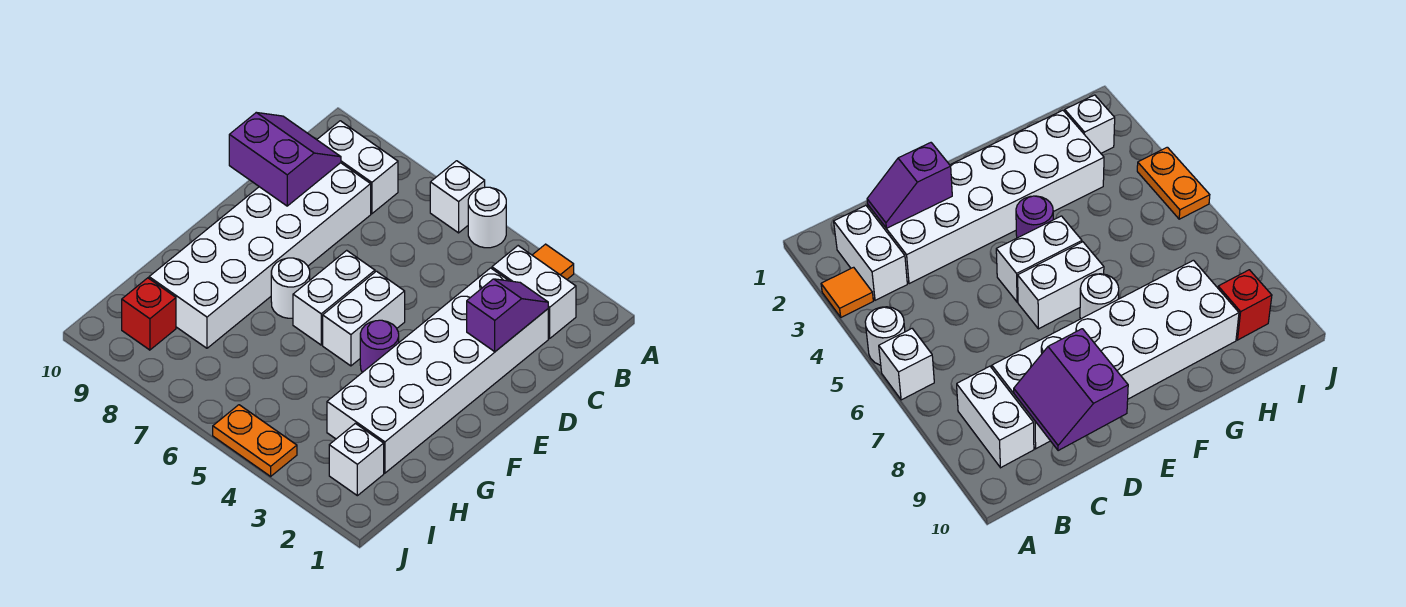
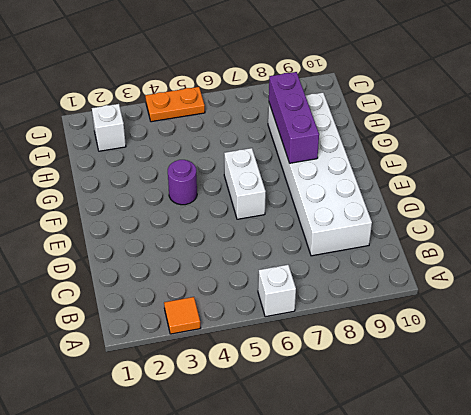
purple 1x3 brick [269,72,319,163] -> none
none -> white 1x1 round brick [468,187,506,248]
none -> white 1x2 brick [492,246,576,338]
none -> white 1x2 brick [317,121,398,214]

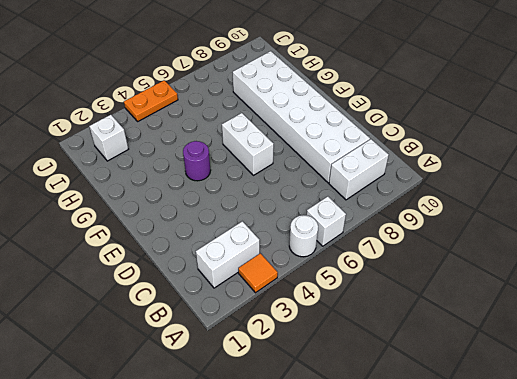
none -> white 2x6 brick [327,268,548,473]
none -> white 1x2 brick [323,271,405,366]
none -> white 1x1 round brick [271,258,310,318]

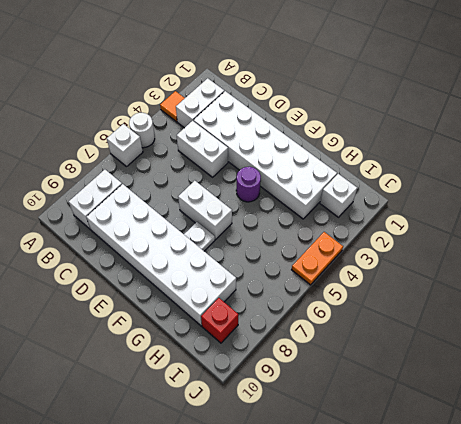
white 1x2 brick [177,121,228,177] -> white 1x2 brick moved to [323,271,405,366]
white 1x1 plate [184,222,215,251] -> white 1x1 round brick [271,258,310,318]
none -> purple 1x2 slope [467,279,548,352]
none -> purple 2x2 slope [229,113,341,206]

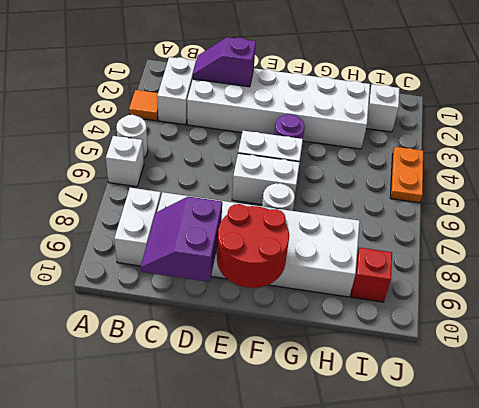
red 2x2 round brick [217,204,289,288] -> none

